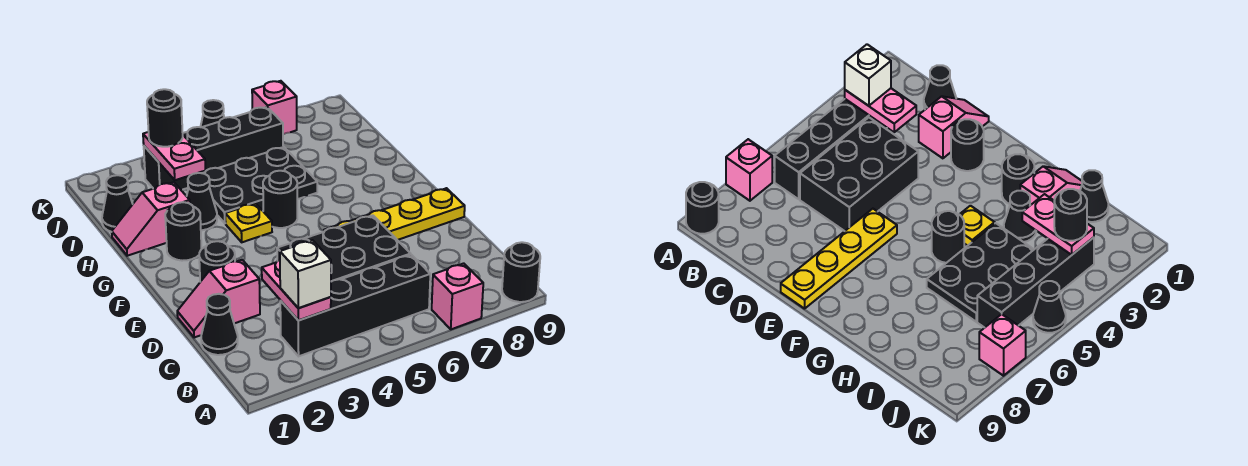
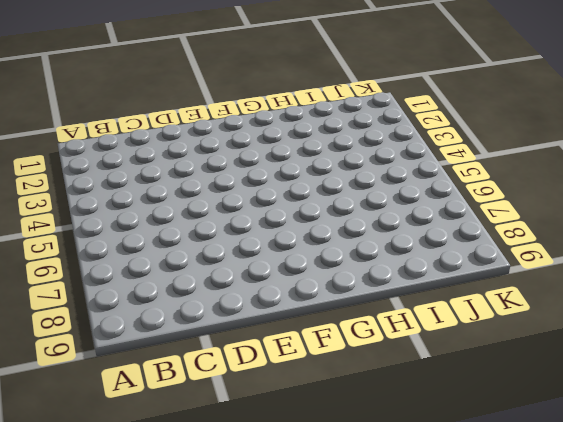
none -> pink 1x1 brick [432,263,483,329]
none -> black 1x1 round brick [502,242,540,302]
none -> black 1x4 brick [280,255,430,356]

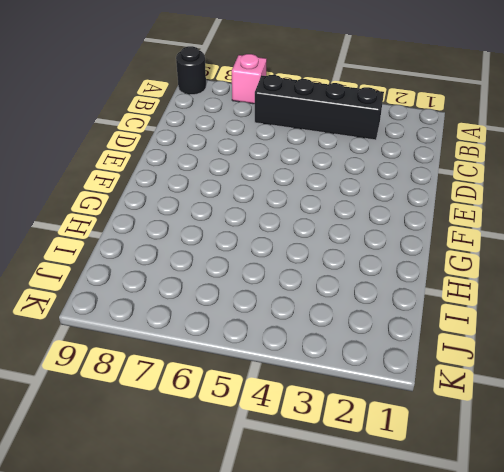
none -> black 1x1 cone [201,294,238,355]
none -> black 2x3 brick [277,215,411,281]
none -> pink 1x2 slope [177,260,260,338]

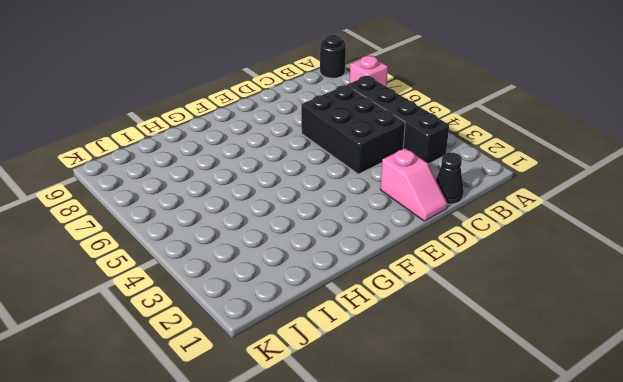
none -> black 1x1 round brick [199,241,235,282]
none -> yellow 1x4 plate [324,188,465,240]
none -> black 1x1 round brick [165,202,201,261]

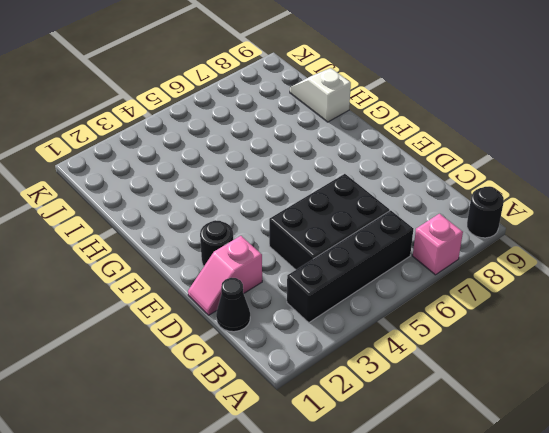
white 1x2 slope [290,68,351,122] -> none
none -> yellow 1x4 plate [324,188,465,240]
none -> black 1x1 round brick [165,202,201,261]
none -> yellow 1x1 plate [225,203,272,242]

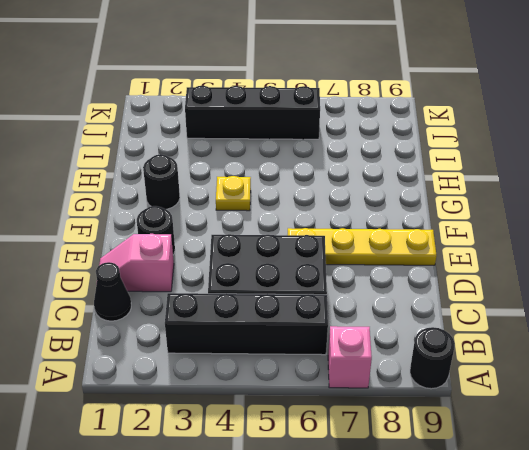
none -> black 1x1 round brick [263,171,297,228]
none -> pink 1x2 slope [112,182,190,256]
none -> black 1x1 cone [187,173,217,230]

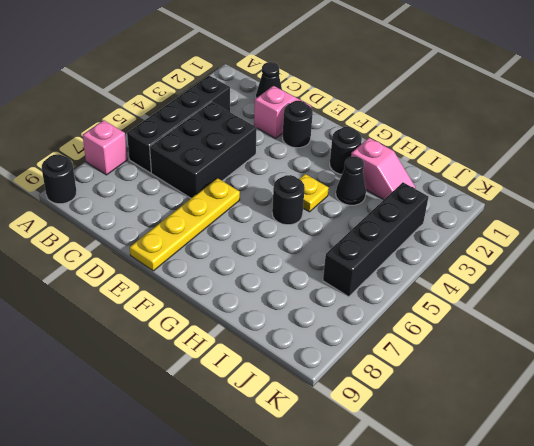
pink 1x2 slope [351,138,415,200] -> pink 1x2 slope turned to [112,182,190,256]
none -> black 2x3 plate [203,147,317,223]
none -> black 1x1 cone [102,175,133,232]
none -> black 1x1 cone [201,100,224,127]

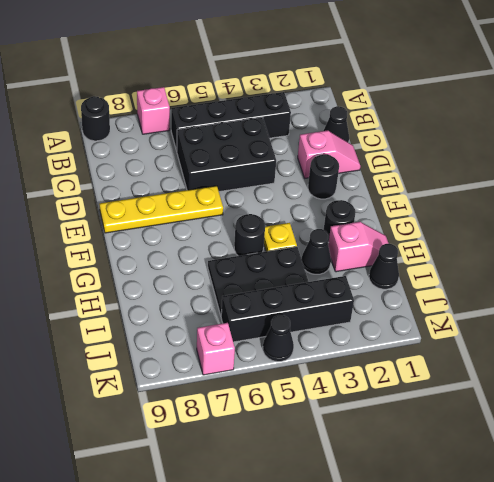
none -> pink 1x2 plate [262,260,331,320]
none -> pink 1x2 plate [143,132,205,180]
none -> white 1x1 brick [280,240,331,308]

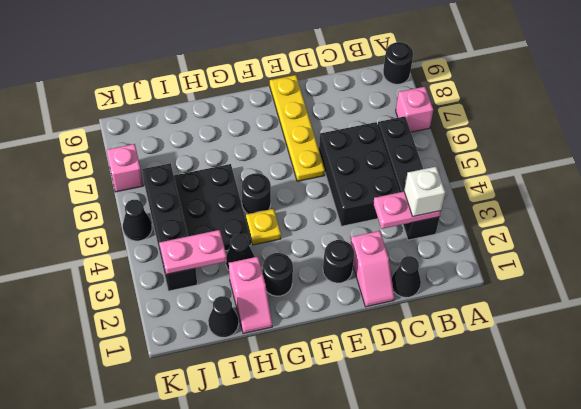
none -> black 1x1 round brick [147,89,183,147]

